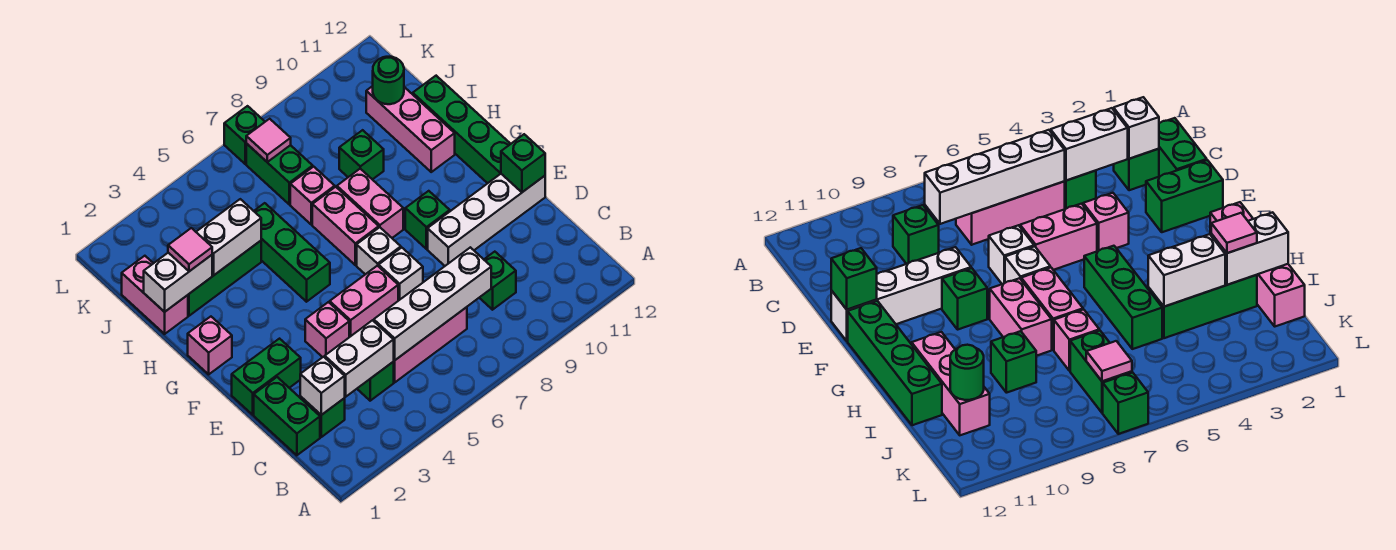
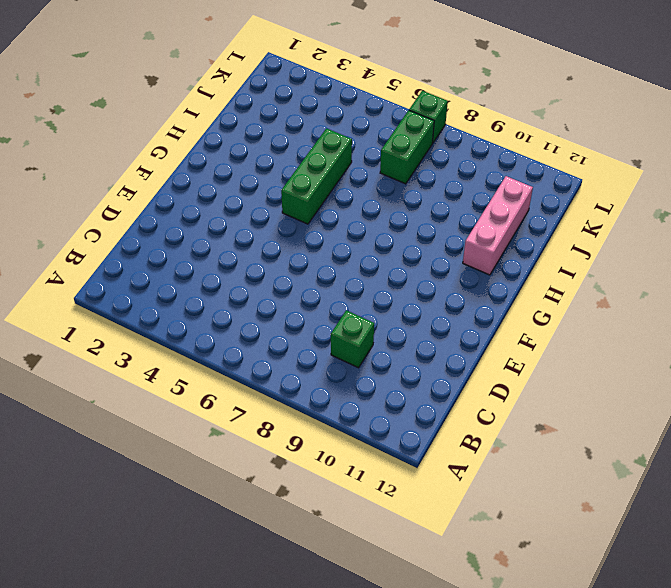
none -> green 1x2 brick [254,377,320,455]
none -> green 1x1 brick [300,396,345,437]
none -> green 1x1 brick [357,362,394,401]
none -> pink 1x3 brick [393,307,467,382]

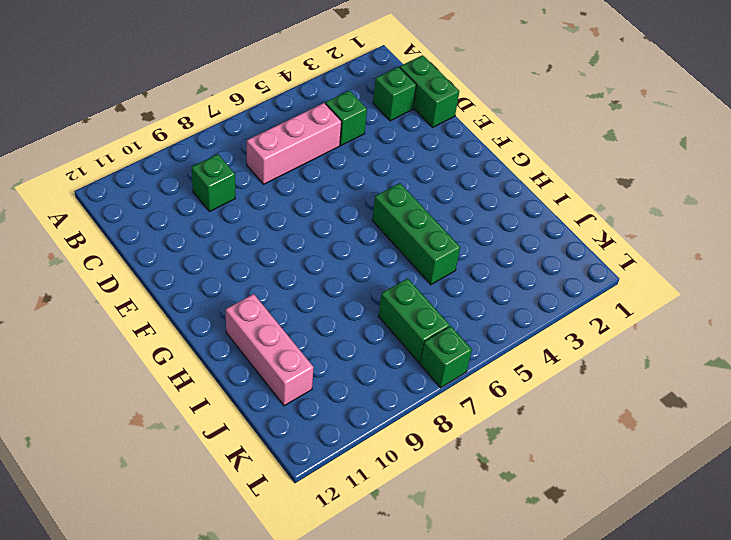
none -> green 1x2 brick [232,339,301,415]
none -> pink 1x1 brick [305,302,349,357]
none -> pink 1x2 brick [330,266,398,337]
none -> white 1x1 brick [379,248,423,301]

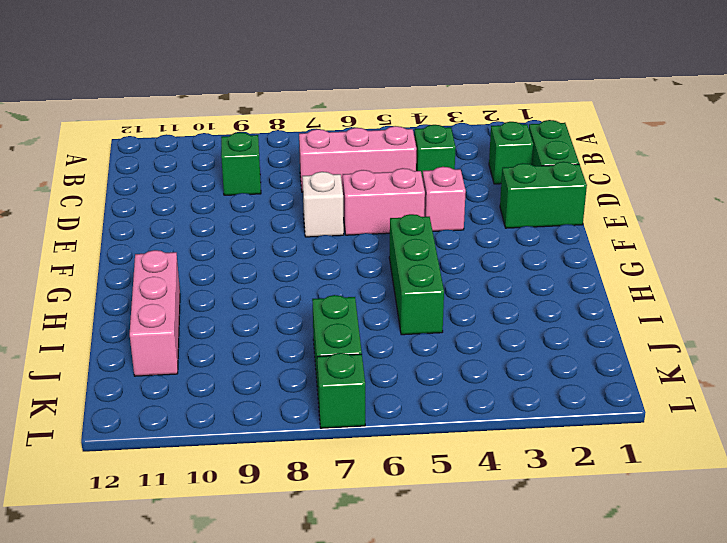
none -> white 1x4 brick [428,174,545,266]
none -> white 1x1 brick [357,227,401,274]
none -> green 1x1 brick [405,191,450,249]
none -> green 1x4 brick [413,76,510,183]

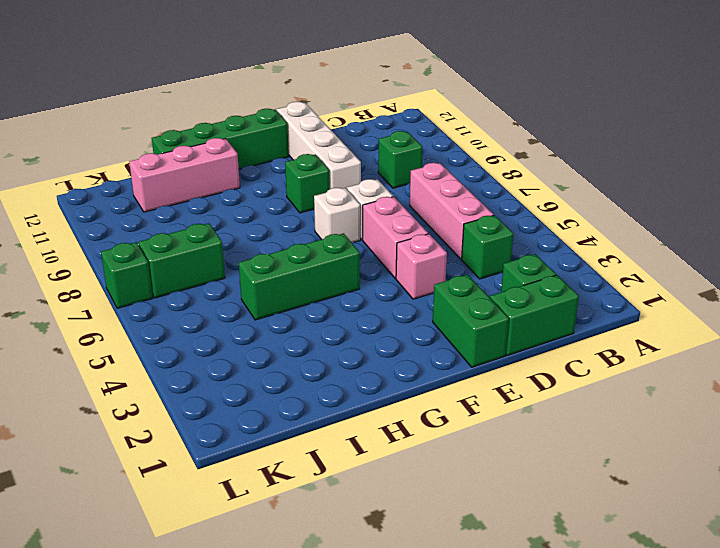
none -> pink 1x1 brick [188,317,232,374]
none -> pink 1x2 brick [312,187,379,265]
none -> pink 1x2 brick [337,169,403,238]
none -> pink 1x2 brick [122,256,188,334]

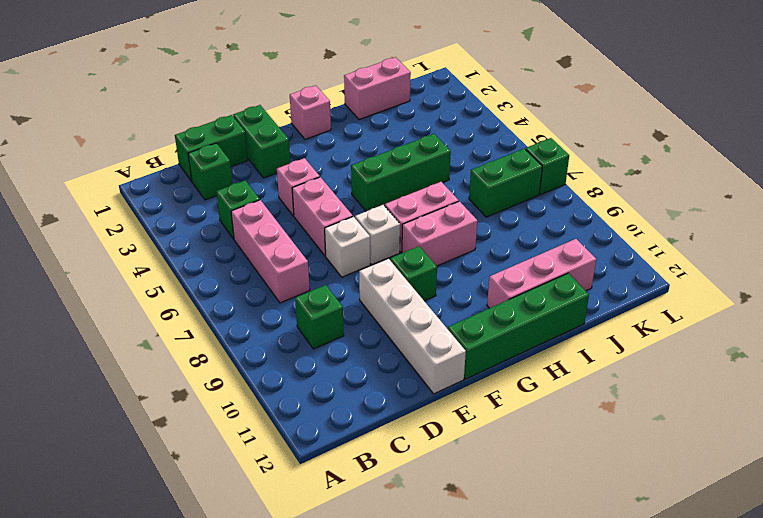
none -> green 1x3 brick [188,241,261,316]
none -> pink 1x1 brick [290,167,335,225]
none -> green 1x1 brick [339,130,384,180]
none -> white 1x1 brick [300,357,345,415]

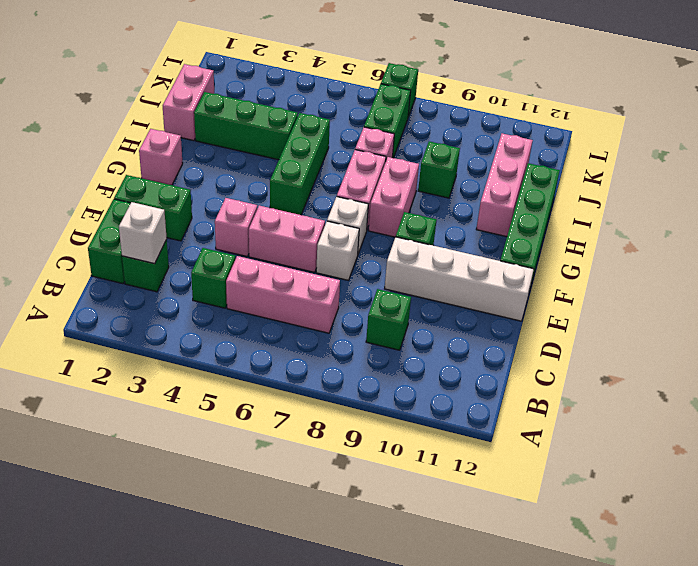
none -> white 1x2 brick [325,320,394,397]
none -> white 1x4 brick [374,247,491,360]
none -> green 1x1 brick [501,134,545,192]
none -> white 1x2 brick [144,253,212,312]

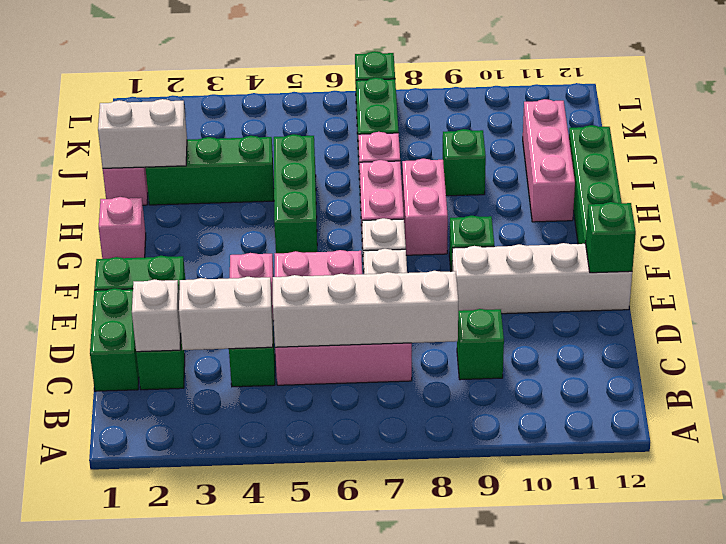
none -> white 1x2 brick [196,199,261,275]
none -> green 1x1 round brick [373,57,404,104]
none -> pink 1x1 tile [246,119,291,162]
none -> pink 1x1 tile [168,228,212,271]

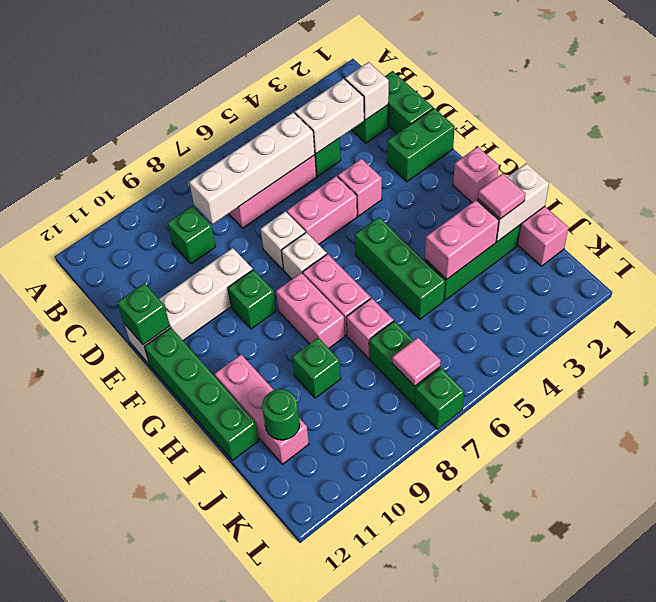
pink 1x2 brick [425,200,499,279] -> white 1x2 brick [196,199,261,275]

